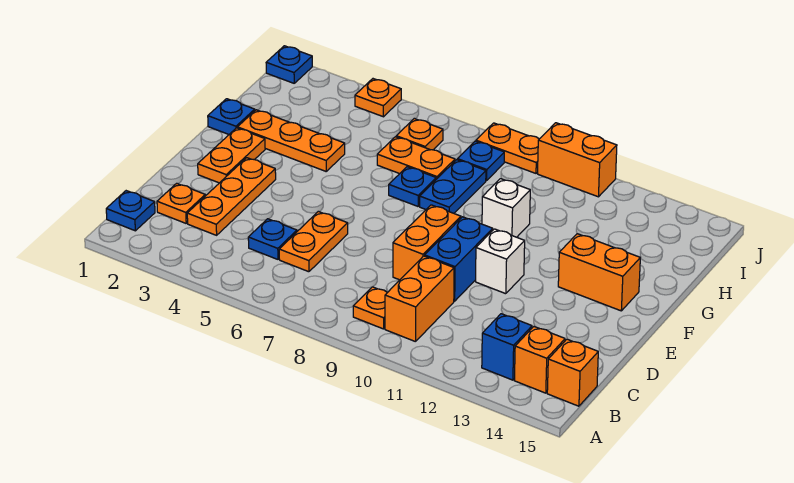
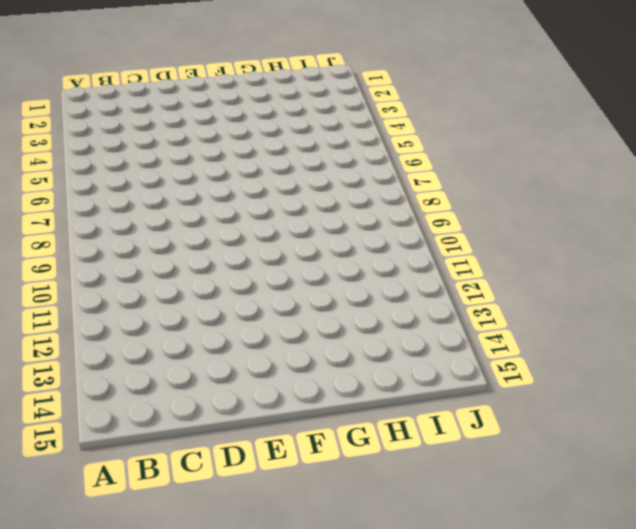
none -> blue 1x1 plate [106,191,155,231]
none -> orange 1x1 plate [353,287,387,329]
none -> orange 1x2 brick [385,256,454,342]

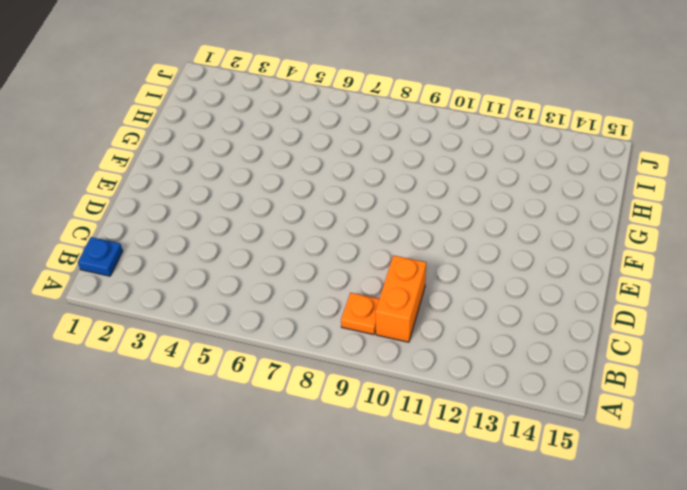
none -> blue 1x1 brick [482,314,532,380]
none -> orange 1x1 brick [514,327,565,393]
none -> orange 1x1 brick [547,339,598,406]

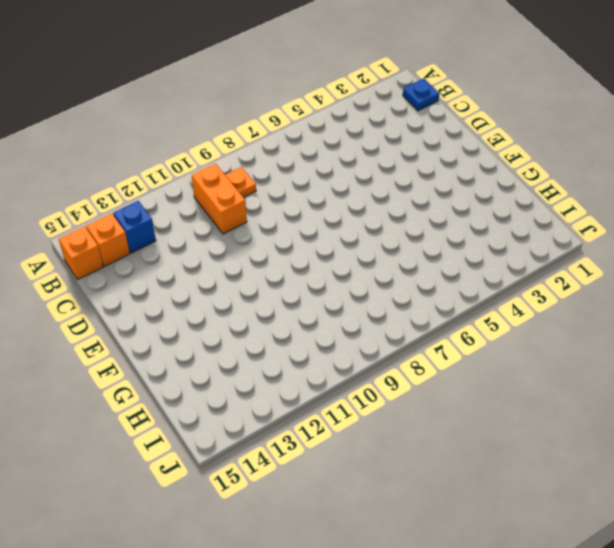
none -> orange 1x1 plate [157,183,205,223]
none -> orange 1x3 plate [187,158,276,235]
none -> blue 1x1 plate [248,219,297,259]

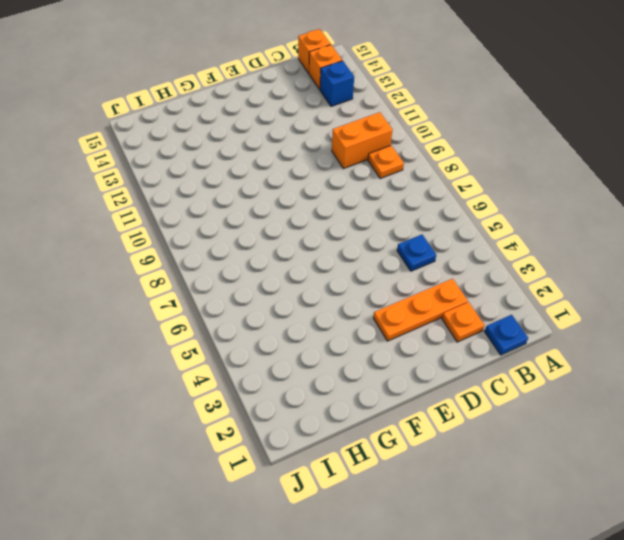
none -> orange 1x2 plate [279,212,348,272]
none -> orange 1x2 brick [393,205,461,280]
none -> blue 1x2 brick [425,217,493,301]

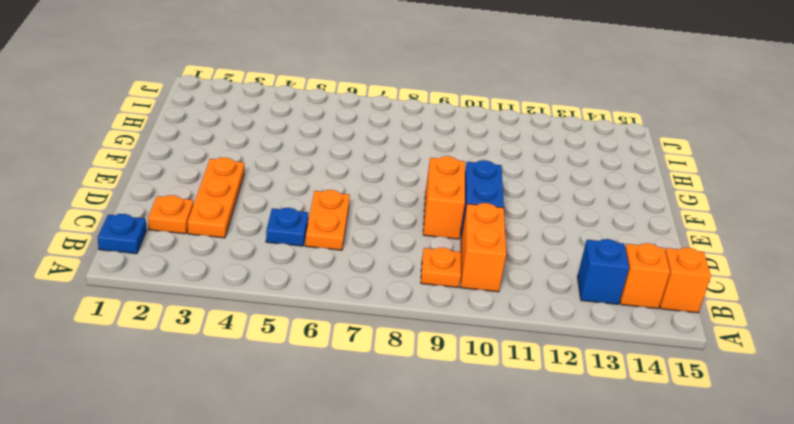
none -> orange 1x2 plate [198,128,265,183]
none -> white 1x1 brick [476,229,525,294]
none -> orange 1x2 brick [558,234,640,311]

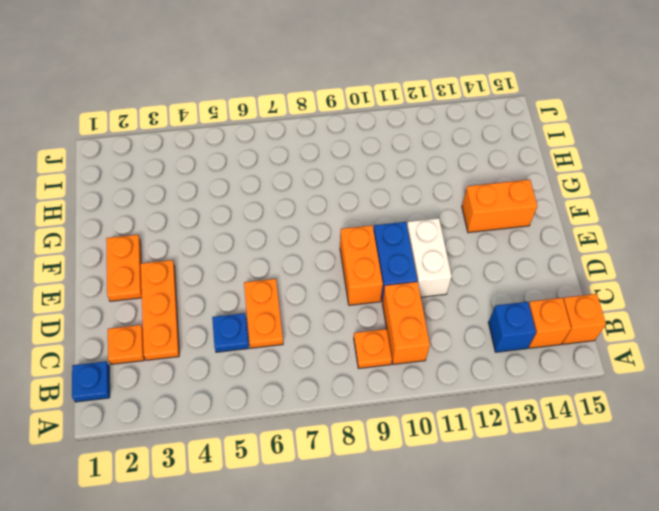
white 1x2 brick [407,218,452,297] -> white 1x1 brick [476,229,525,294]
none -> blue 1x1 plate [208,99,255,134]
none -> orange 1x3 plate [237,110,345,171]
none -> blue 1x1 plate [389,167,436,206]

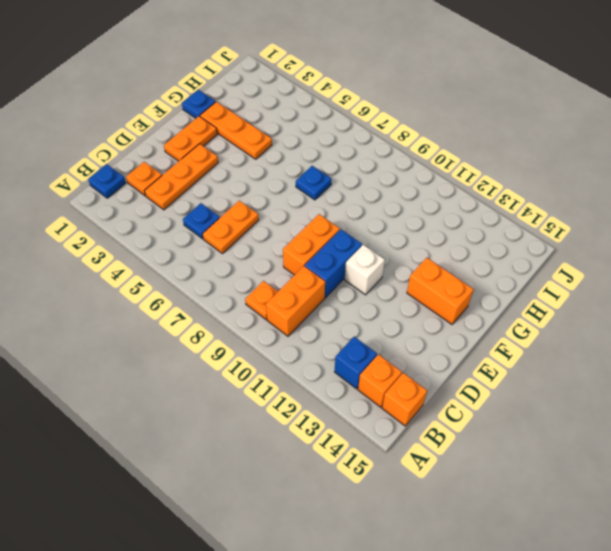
none -> blue 1x2 plate [420,160,486,213]
none -> white 1x1 brick [482,179,530,237]
none -> orange 1x2 plate [377,137,455,179]

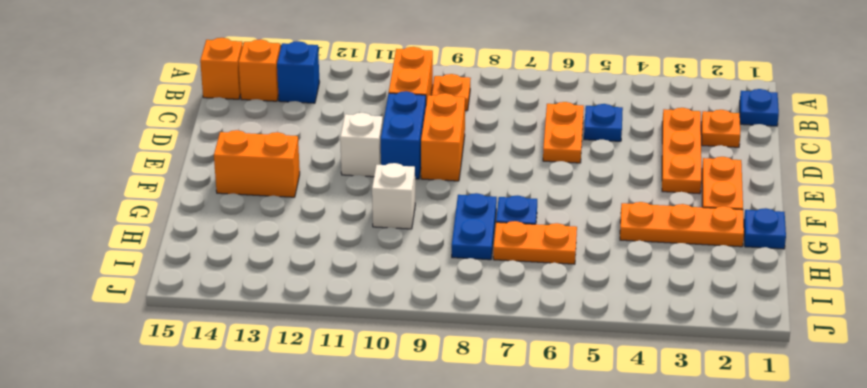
none -> orange 1x1 plate [396,119,443,150]
none -> blue 1x1 plate [457,141,504,181]
none -> blue 1x1 plate [266,46,312,83]

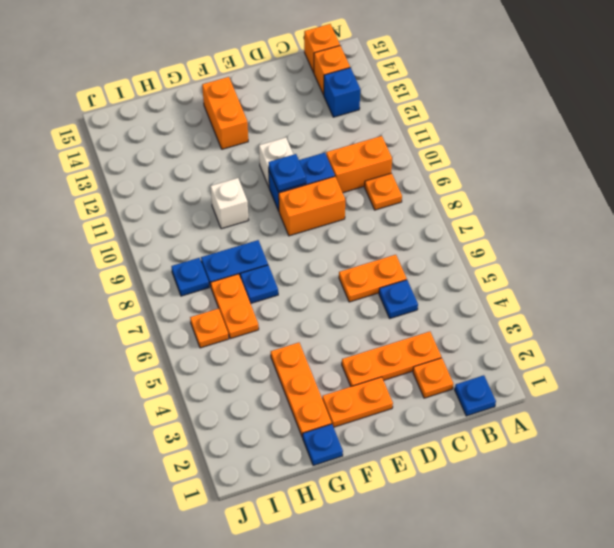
blue 1x1 plate [269,154,306,192] -> blue 1x1 plate moved to [266,46,312,83]
none -> orange 1x1 plate [355,79,401,117]
none -> orange 1x2 plate [476,123,539,173]
none -> orange 1x2 brick [538,123,617,197]

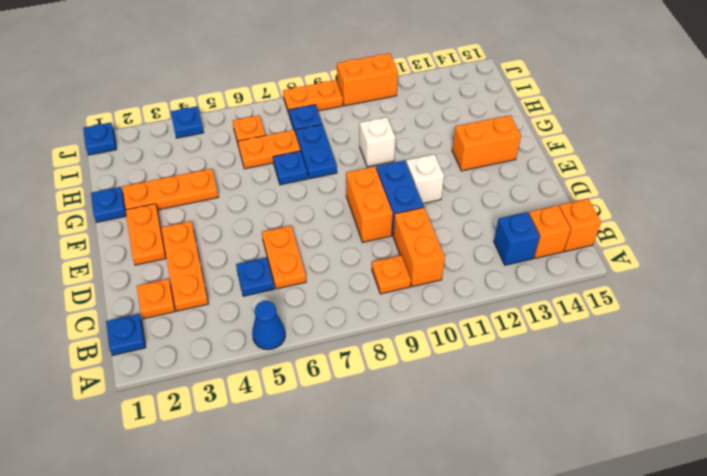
blue 1x1 cone [252,301,285,350] -> none
blue 1x1 plate [171,106,204,138] -> orange 1x1 plate [355,79,401,117]

